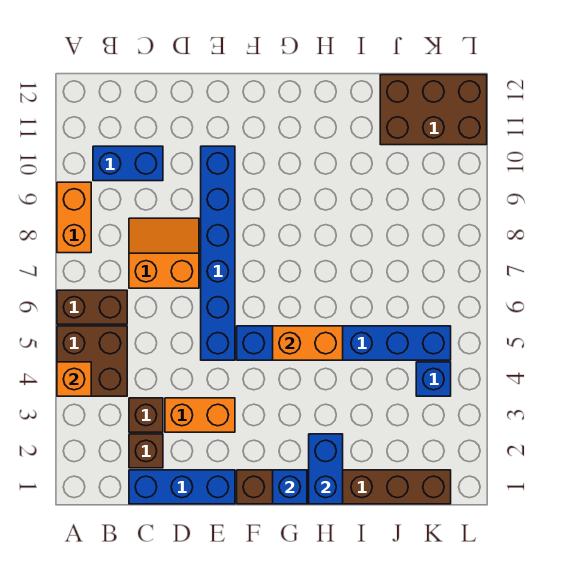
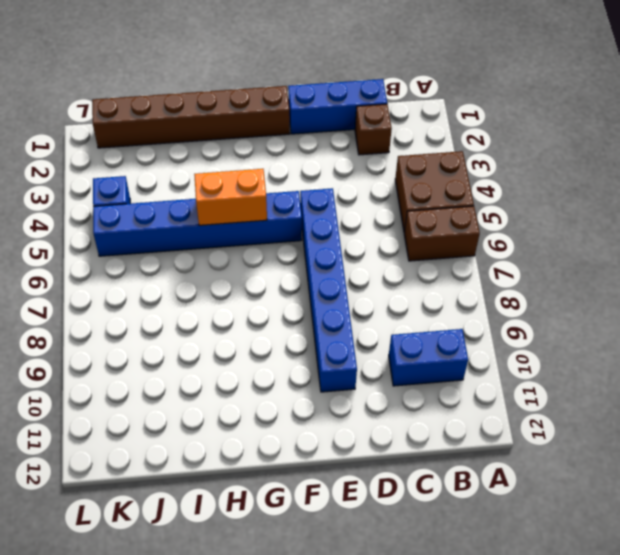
none -> orange 1x2 brick [57,182,91,253]
none -> brown 1x1 brick [129,398,163,432]
none -> orange 2x2 slope [129,218,199,288]

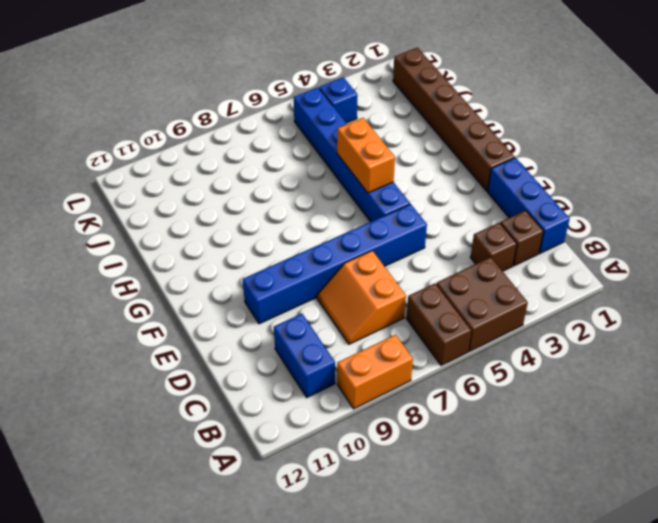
none -> orange 1x2 brick [165,398,235,432]
none -> brown 2x3 brick [380,75,487,145]
none -> orange 1x1 brick [57,362,91,396]

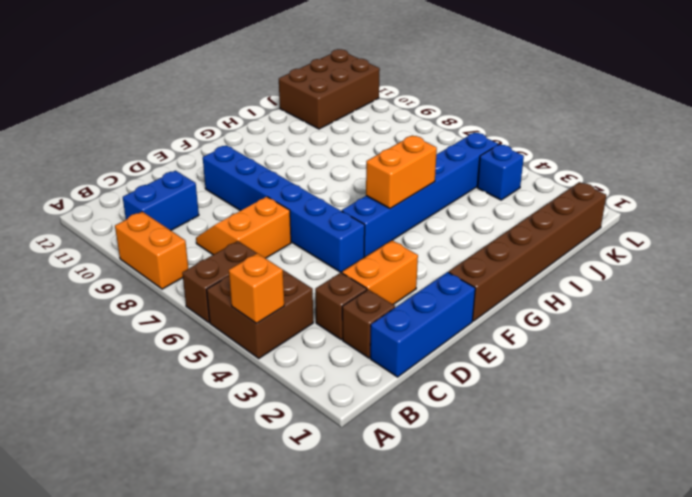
none -> blue 1x1 brick [273,470,307,504]
none -> blue 1x2 brick [309,434,343,504]

